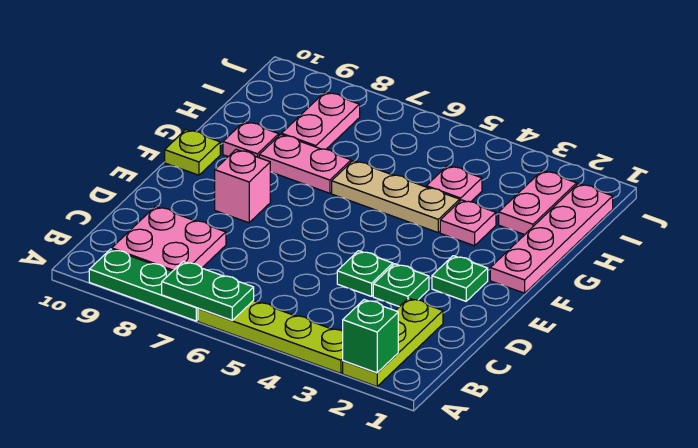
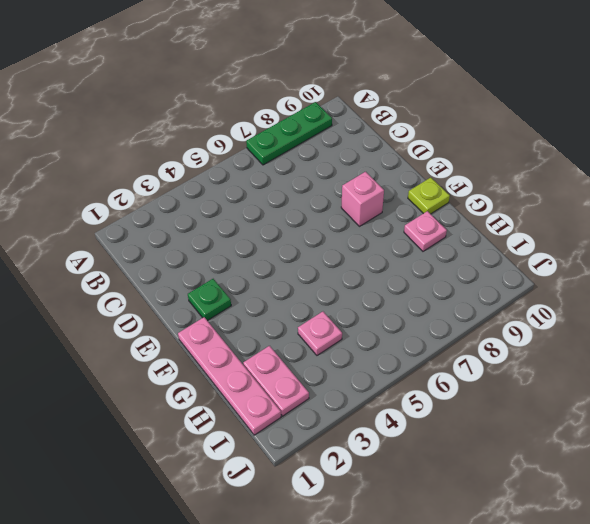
none -> lime 1x3 plate [343,298,443,386]
none -> lime 1x4 plate [198,301,343,373]
none -> pink 2x2 plate [112,206,226,271]

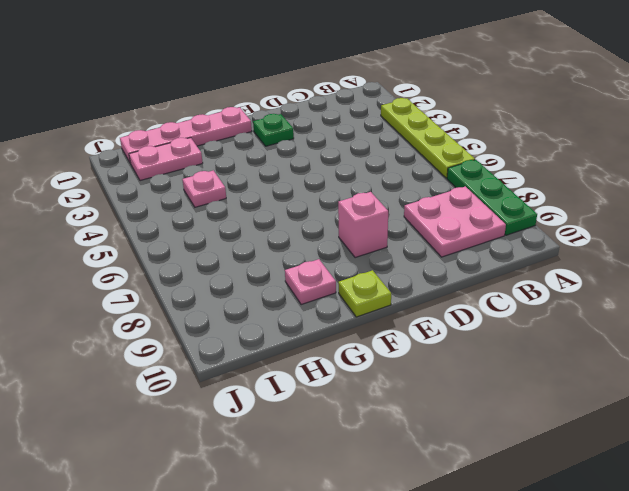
none -> lime 1x3 plate [343,298,443,386]
none -> green 1x1 plate [373,264,429,307]
none -> green 1x1 plate [337,251,393,296]

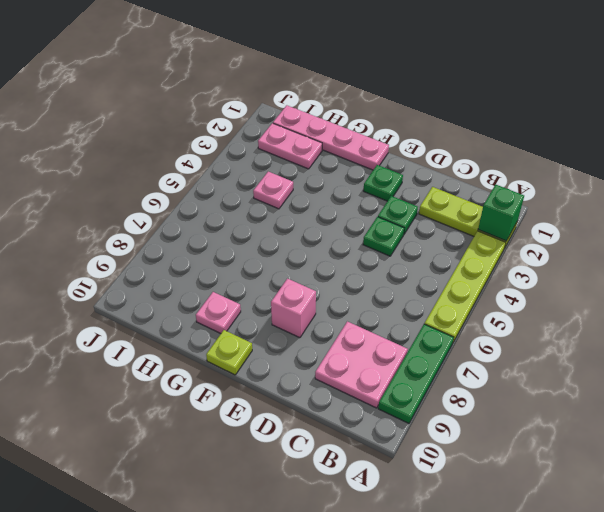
none -> pink 1x1 plate [440,200,496,246]
none -> tan 1x3 plate [332,161,460,232]
none -> pink 1x2 plate [259,134,351,193]

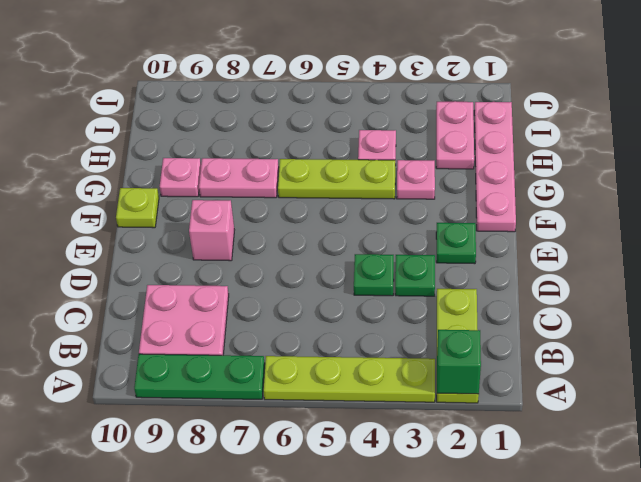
lime 1x3 plate [278,159,395,199] -> tan 1x3 plate [332,161,460,232]
none -> pink 1x2 plate [282,92,360,149]
none -> green 1x2 plate [162,262,254,320]

